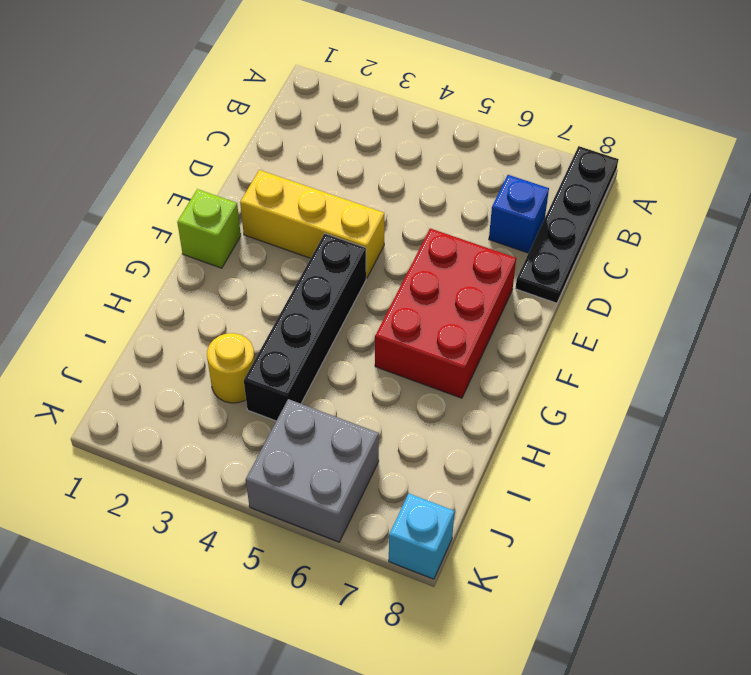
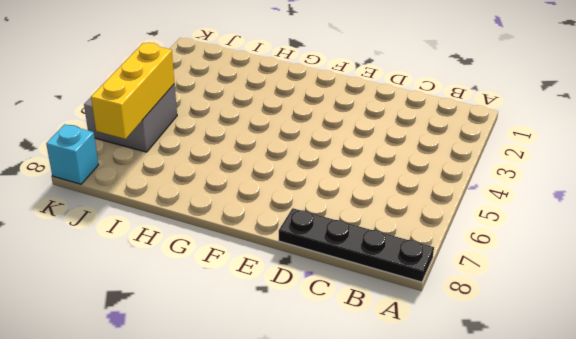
yellow 1x3 brick [91,43,175,139] -> yellow 1x3 brick moved to [240,170,384,278]
none -> blue 1x1 brick [489,175,549,253]
none -> red 2x3 brick [375,228,516,398]

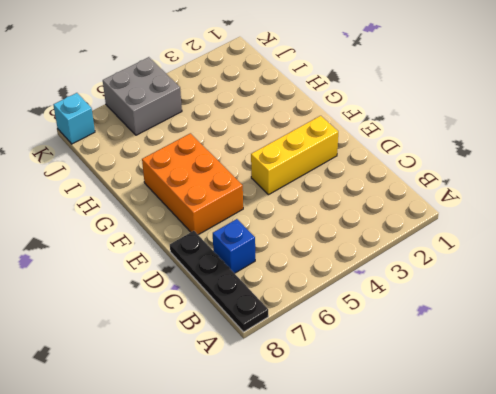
orange 2x3 brick [142,133,243,235] -> red 2x3 brick [375,228,516,398]
none -> lime 1x1 brick [177,189,241,268]
none -> black 1x4 brick [244,234,366,421]

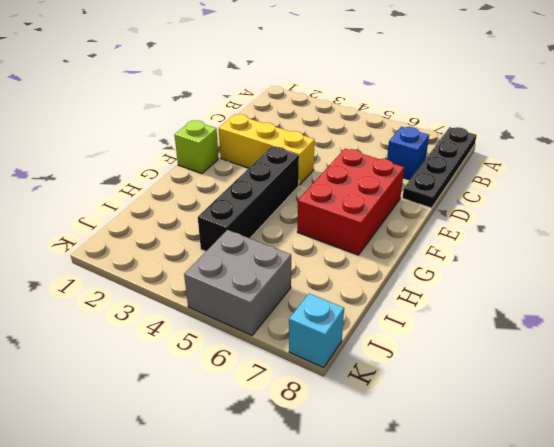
none -> yellow 1x1 round brick [207,333,255,403]

